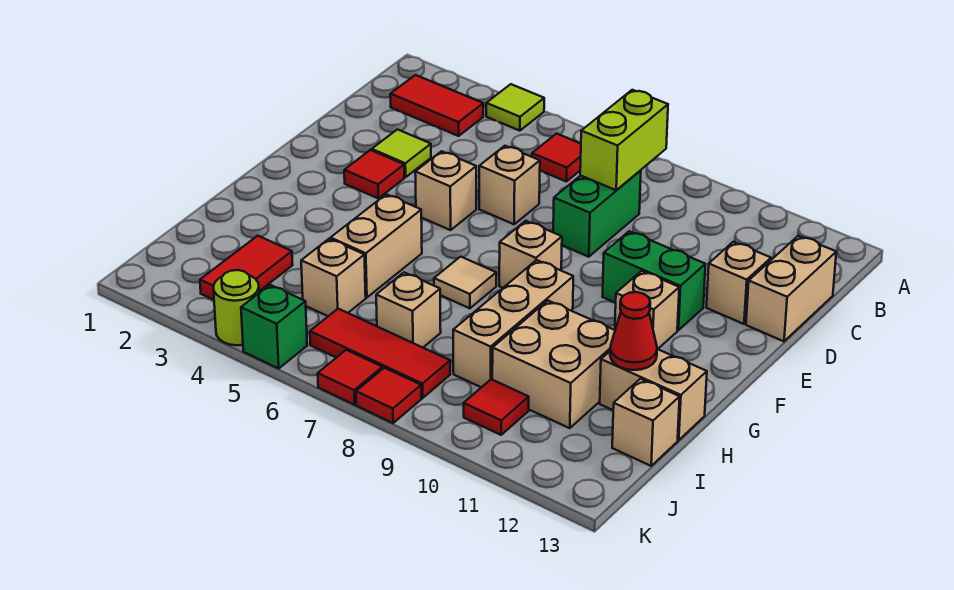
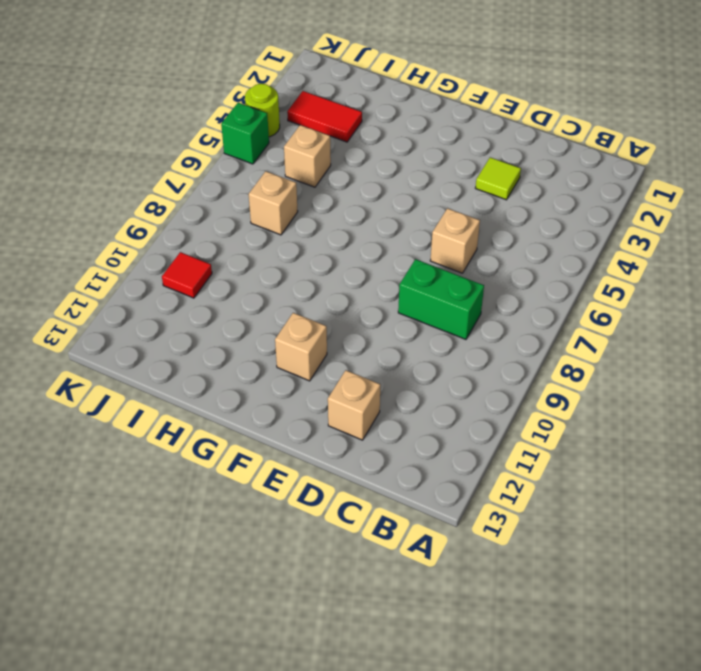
none -> lime 1x1 tile [486,84,544,131]
none -> red 1x2 tile [390,75,483,136]
none -> red 1x1 tile [532,134,581,181]
none -> tan 1x2 brick [746,236,836,341]

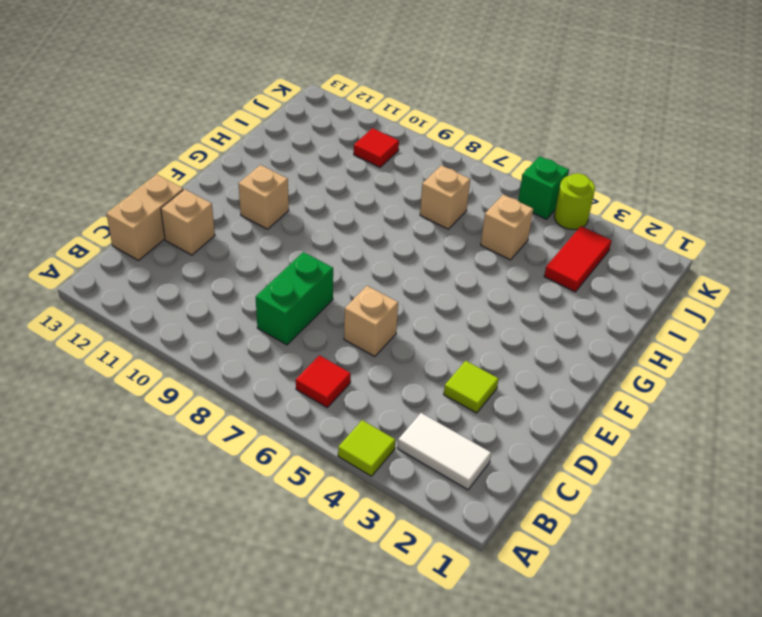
white 1x2 tile [398,413,491,490] -> red 1x2 tile [390,75,483,136]
none -> red 1x1 tile [344,150,404,198]
none -> tan 1x1 brick [415,151,476,230]
none -> green 1x2 brick [602,231,706,330]
none -> tan 1x1 brick [499,221,562,288]

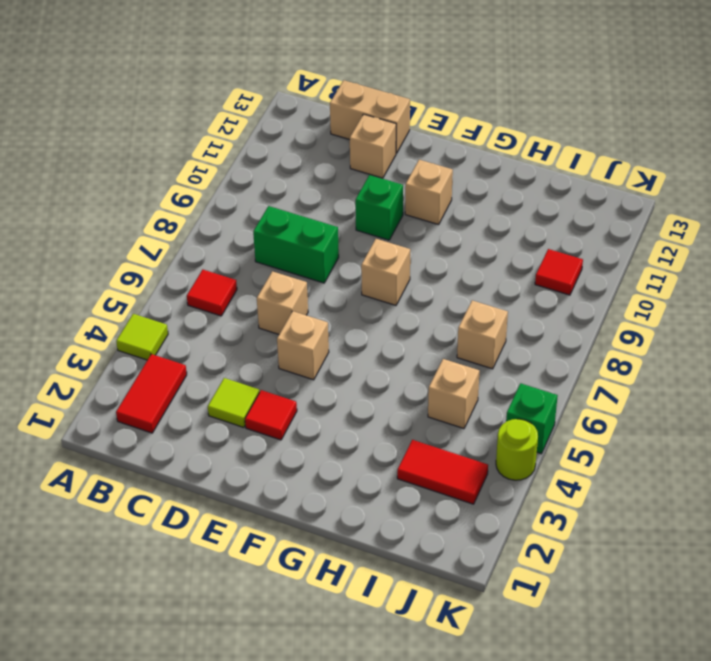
green 1x1 brick [355,175,403,240] -> green 1x2 brick [602,231,706,330]
none -> tan 1x2 brick [331,194,422,298]
none -> tan 1x1 tile [434,257,496,308]
none -> tan 1x3 brick [453,260,573,387]
none -> tan 2x2 brick [492,301,615,428]

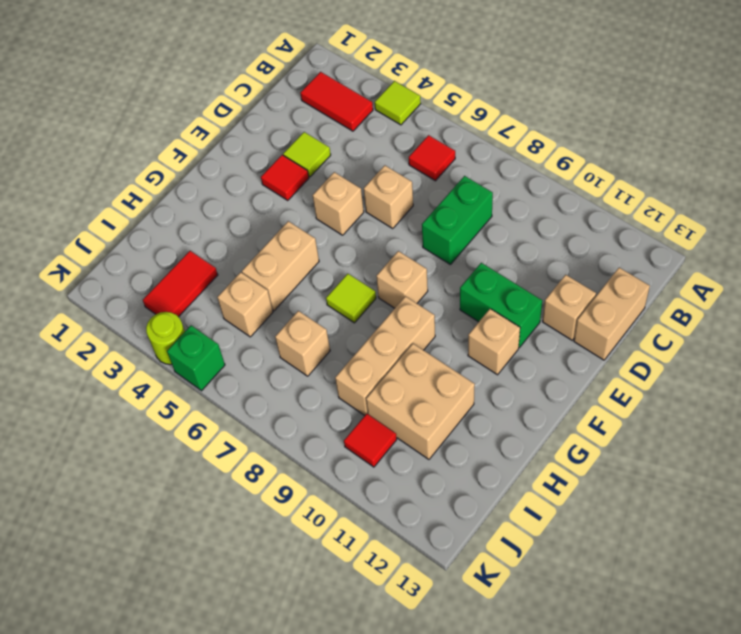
lime 1x1 tile [326,274,376,323] -> tan 1x1 tile [434,257,496,308]
none -> tan 1x2 brick [600,349,707,440]
none -> tan 1x1 brick [612,379,680,466]
none -> red 1x3 tile [310,309,450,398]
none -> red 1x1 tile [318,350,383,405]

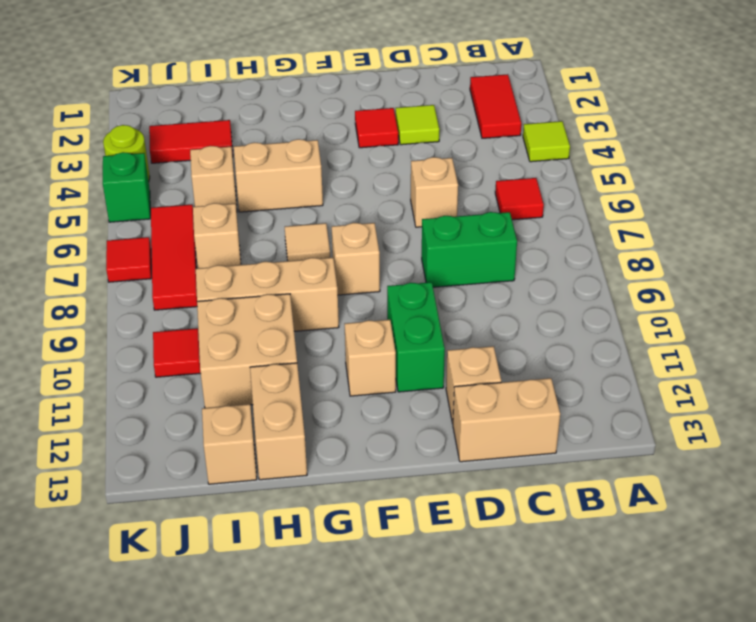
none -> tan 1x1 brick [415,151,476,230]
none -> red 1x1 tile [356,368,421,423]
none -> lime 1x2 brick [580,90,668,190]
none -> red 1x1 cone [610,292,657,370]

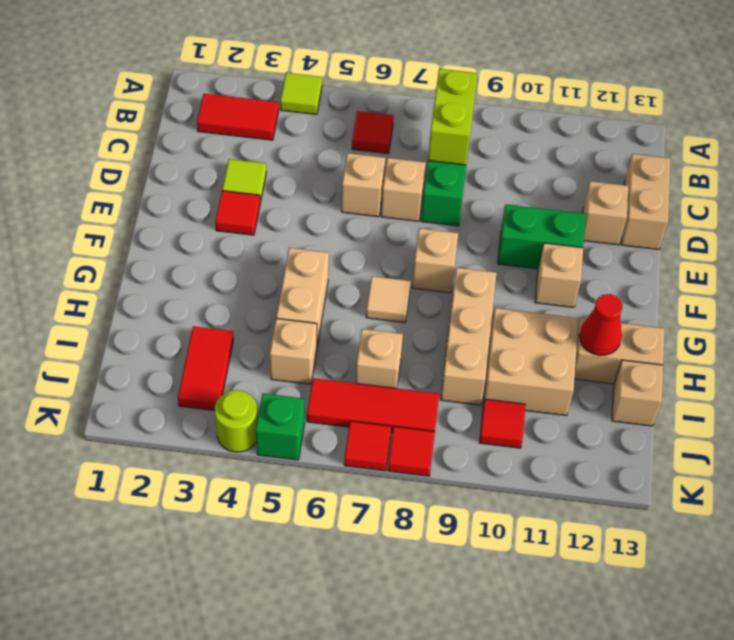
tan 1x1 brick [381,158,426,221] -> tan 1x1 brick moved to [415,151,476,230]

